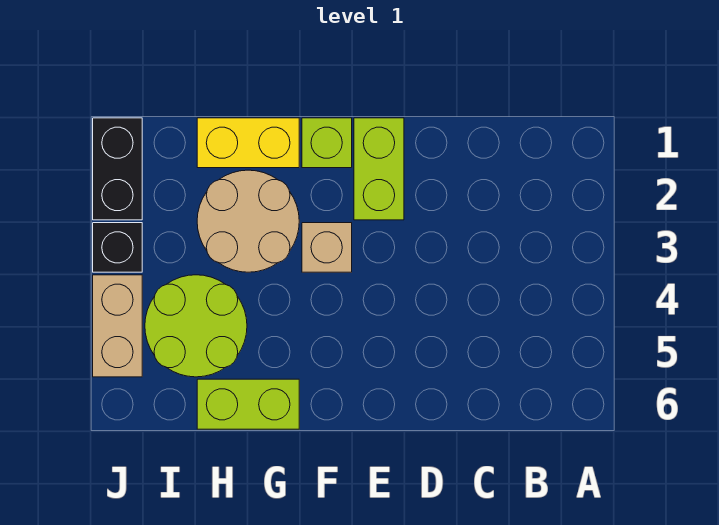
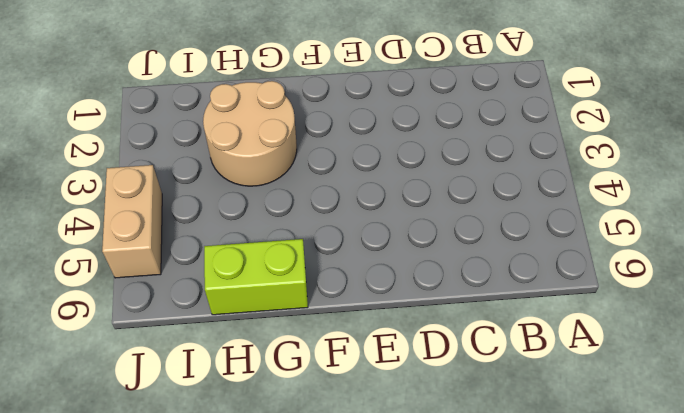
none -> lime 1x2 brick [354,118,404,220]
none -> lime 1x1 brick [302,118,352,168]

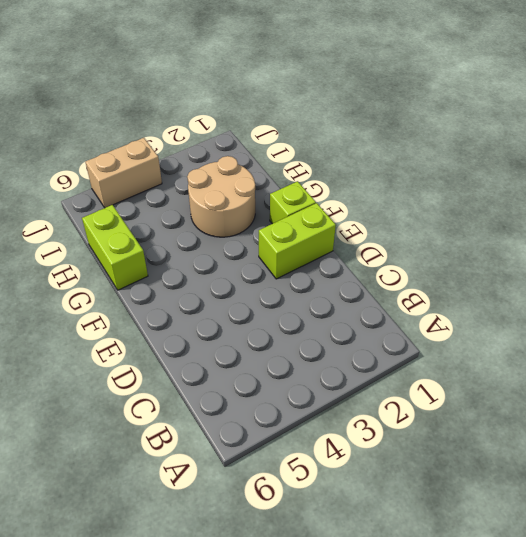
none -> tan 1x1 brick [302,223,352,272]
none -> yellow 1x2 brick [197,118,299,168]

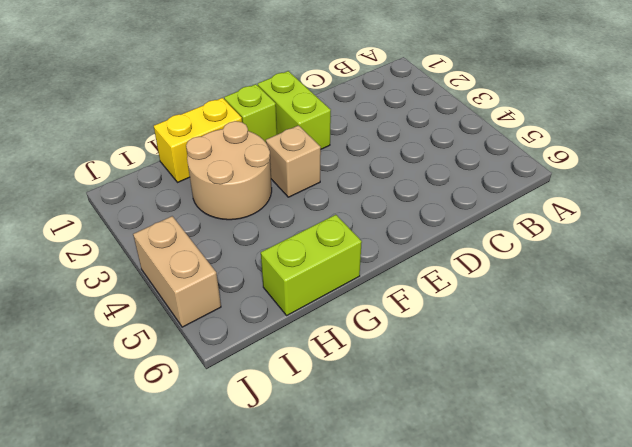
none -> lime 2x2 round brick [145,275,247,377]
none -> black 1x2 brick [93,118,142,220]

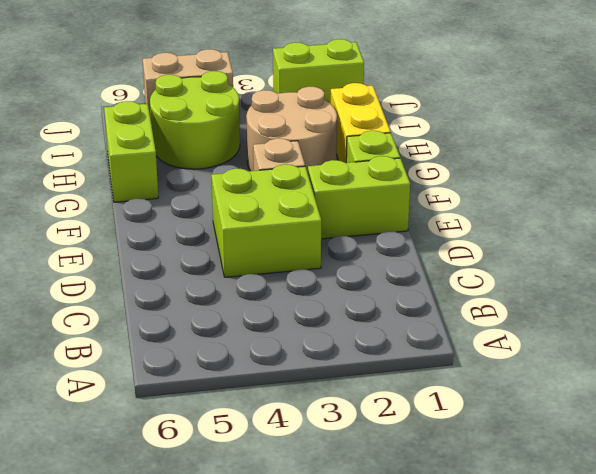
lime 2x2 brick [211,164,321,277] -> none
lime 1x2 brick [273,39,364,104] -> black 1x2 brick [93,118,142,220]
none -> black 1x1 brick [93,223,142,272]

